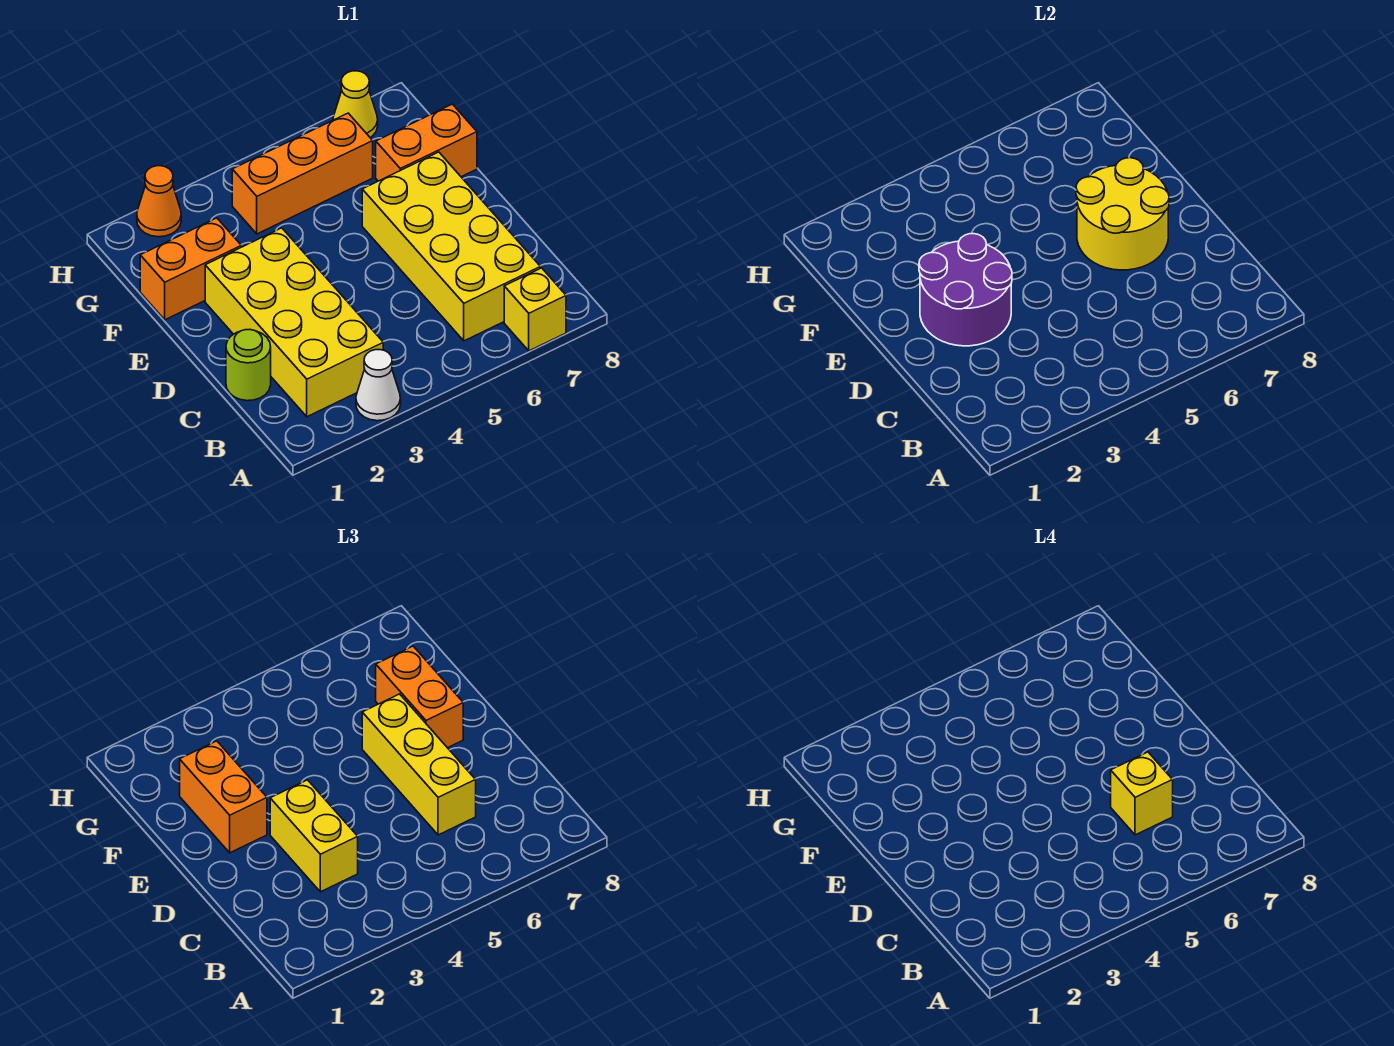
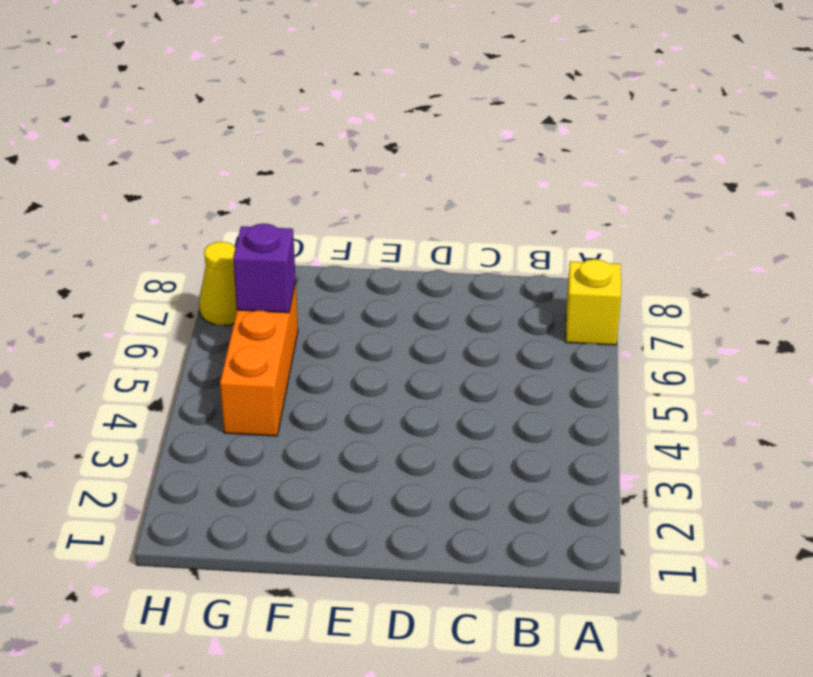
purple 1x1 brick [233,224,296,313] -> none
none -> white 1x1 cone [356,350,401,421]
none -> yellow 2x4 brick [205,228,383,417]
none -> yellow 2x4 brick [362,152,540,341]

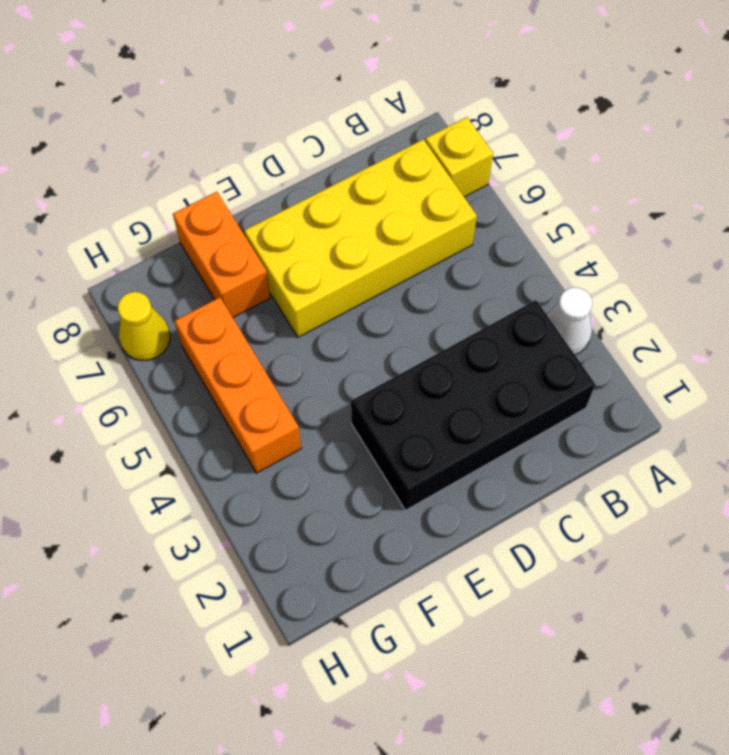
black 2x4 brick [351,300,595,510] -> yellow 2x4 brick [205,228,383,417]
none -> lime 1x1 round brick [226,329,271,401]
none -> orange 1x2 brick [140,218,241,320]
none -> orange 1x1 cone [137,166,181,237]

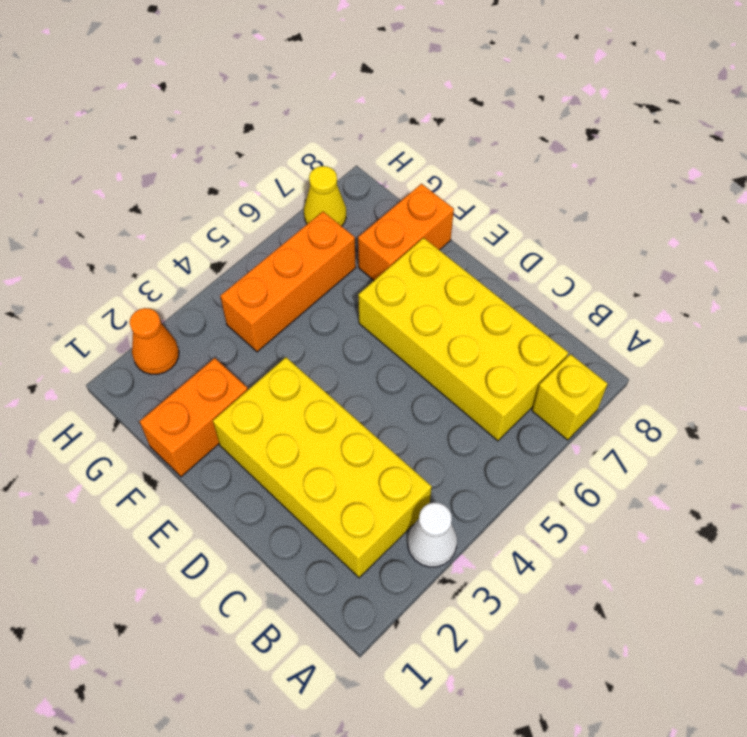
none -> lime 1x1 round brick [226,329,271,401]
none -> purple 2x2 round brick [919,234,1012,346]
none -> yellow 2x2 round brick [1076,158,1169,270]

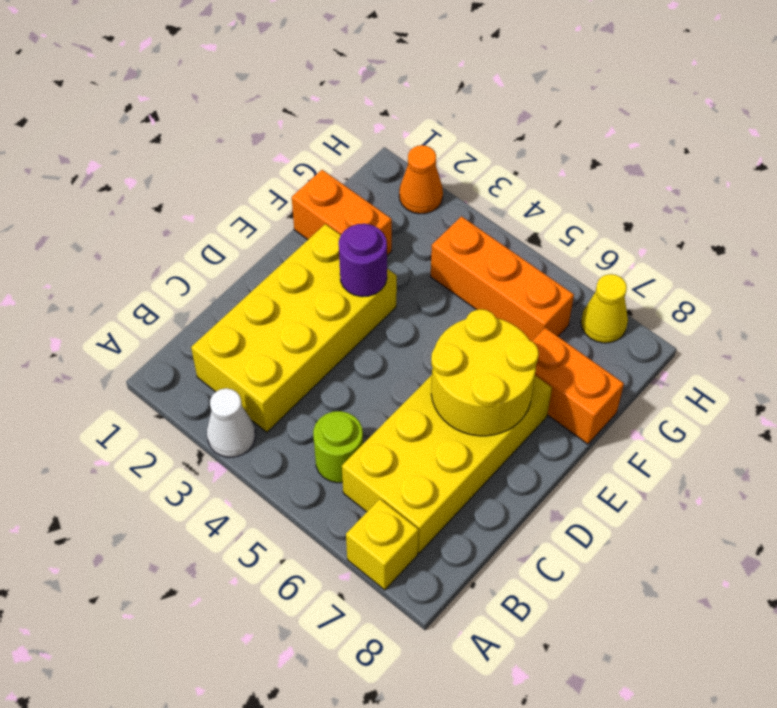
lime 1x1 round brick [313,411,363,483] -> lime 1x1 round brick moved to [226,329,271,401]
purple 1x1 round brick [339,224,387,297] -> purple 2x2 round brick [919,234,1012,346]
none -> yellow 1x2 brick [270,780,358,892]
none -> yellow 1x3 brick [362,694,476,835]
none -> orange 1x2 brick [180,741,267,853]

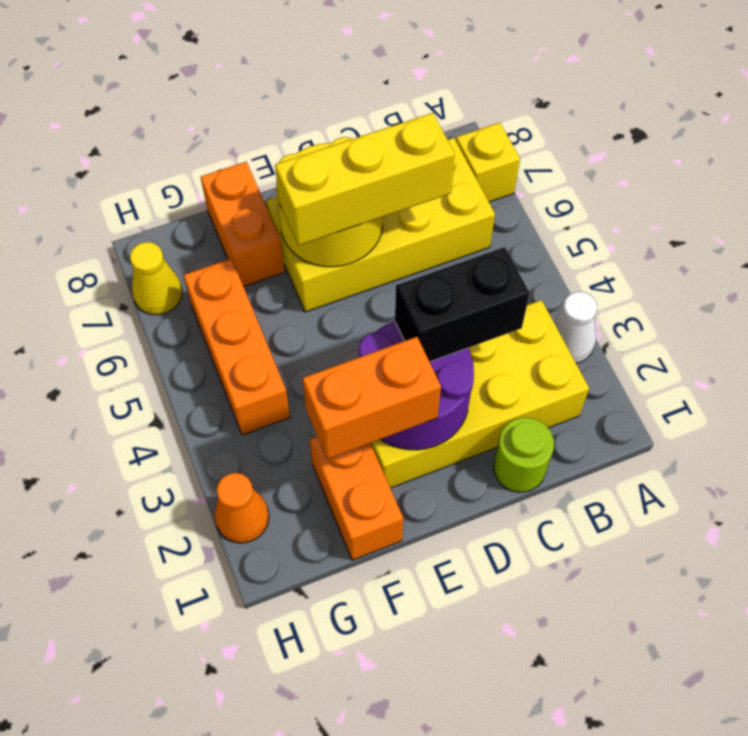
black 1x2 brick [395,247,530,362] -> yellow 1x2 brick [270,780,358,892]
none -> orange 1x2 brick [376,646,463,748]
none -> yellow 1x1 brick [1111,752,1173,835]

